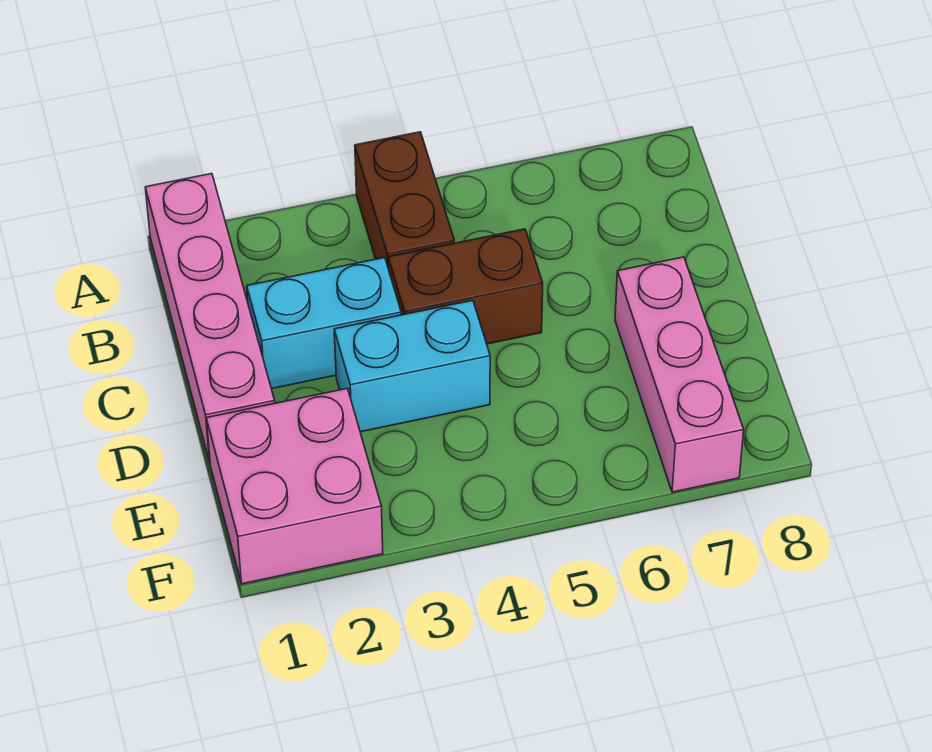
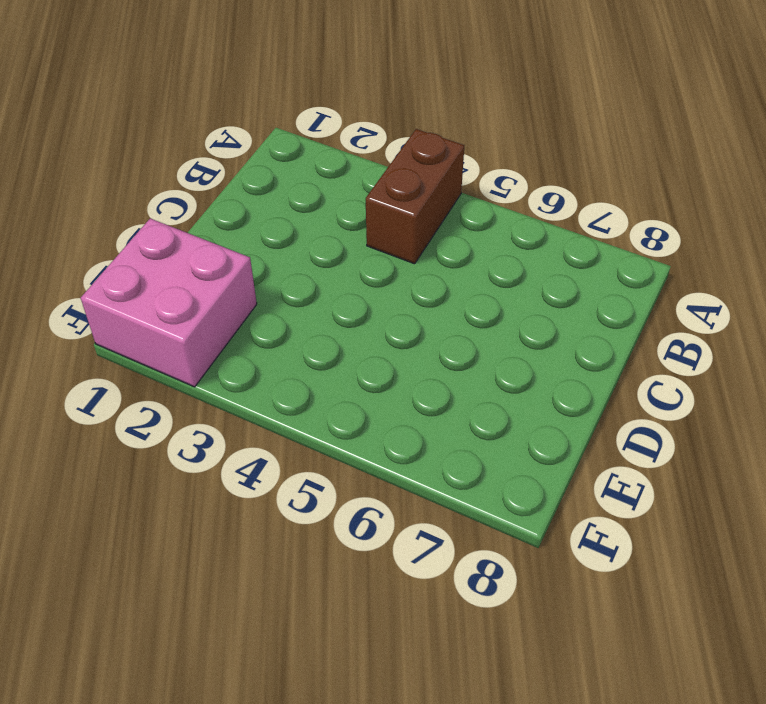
none -> pink 1x4 brick [145,174,275,462]
none -> cyan 1x2 brick [247,258,401,389]

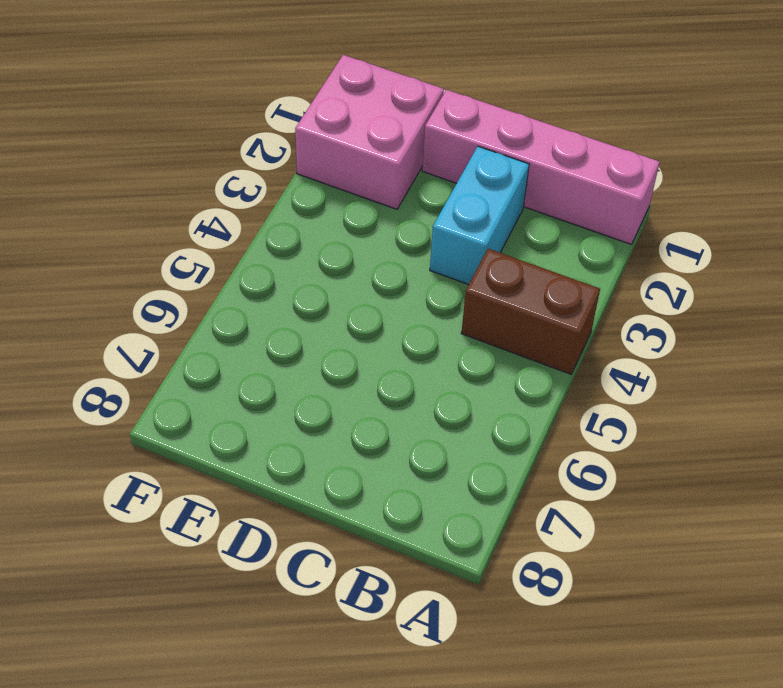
none -> brown 1x2 brick [388,229,543,344]
none -> cyan 1x2 brick [334,300,490,432]

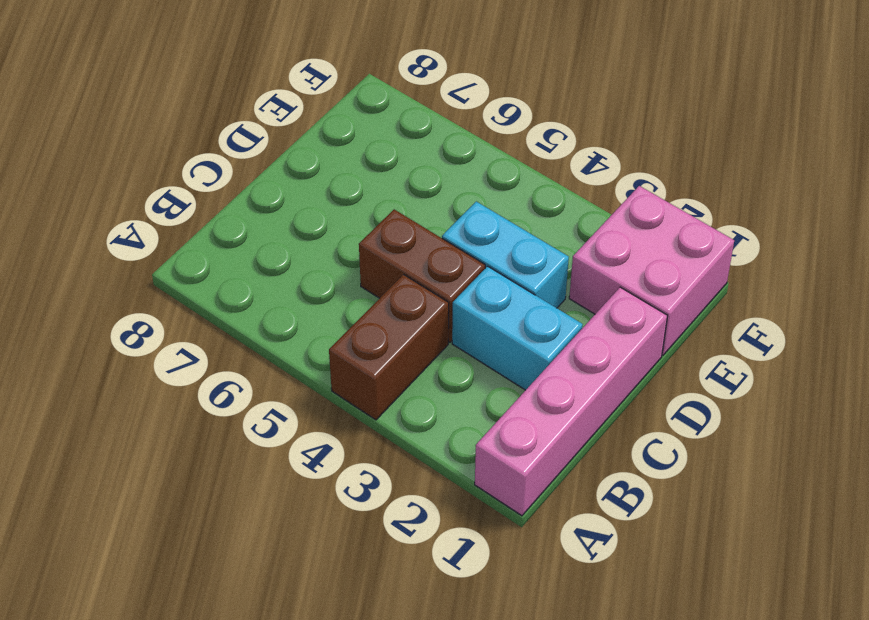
none -> pink 1x3 brick [615,257,744,492]

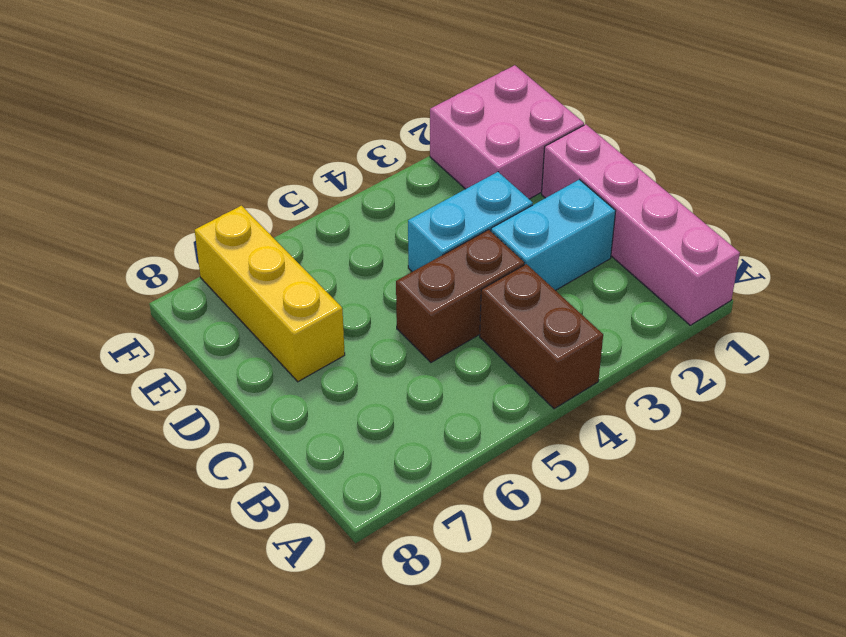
yellow 1x3 brick [195,206,345,382] -> pink 1x3 brick [615,257,744,492]

